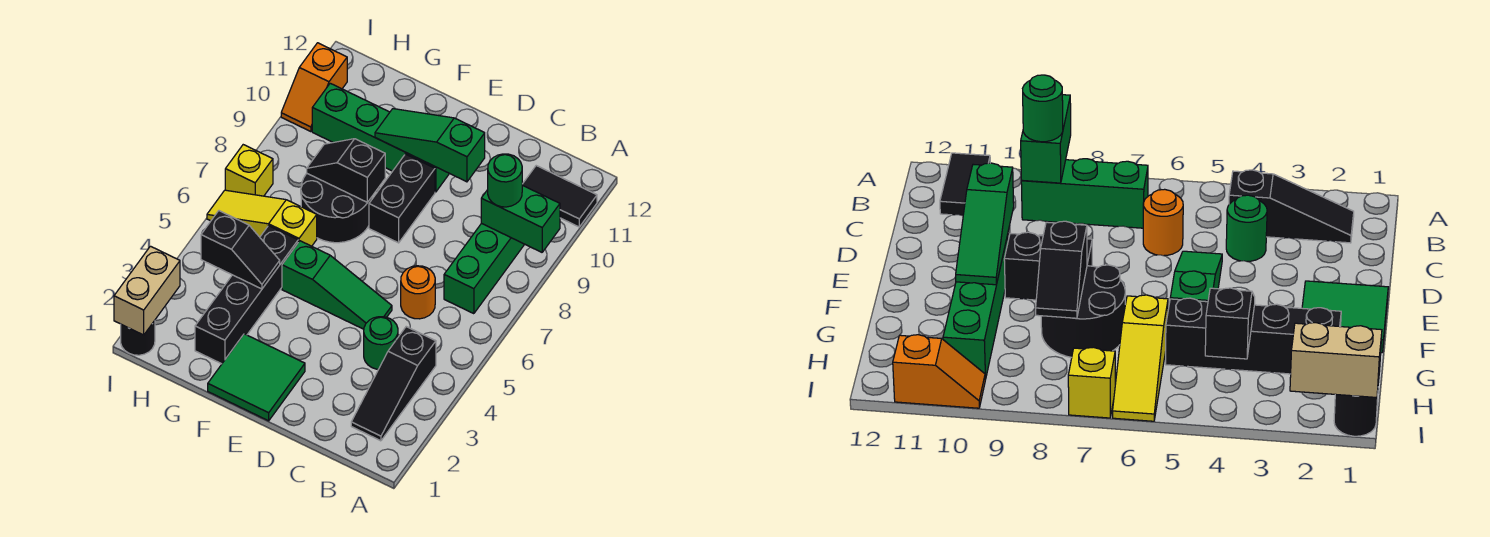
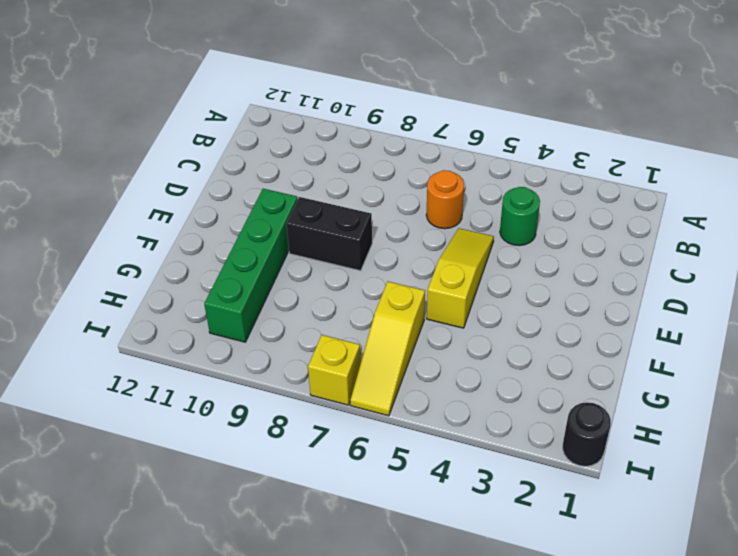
yellow 1x3 slope [427,228,494,328] -> green 1x3 slope [282,241,392,329]
none -> black 1x2 tile [522,166,597,227]
none -> black 1x3 slope [351,327,436,441]
none -> green 1x3 brick [444,223,525,314]

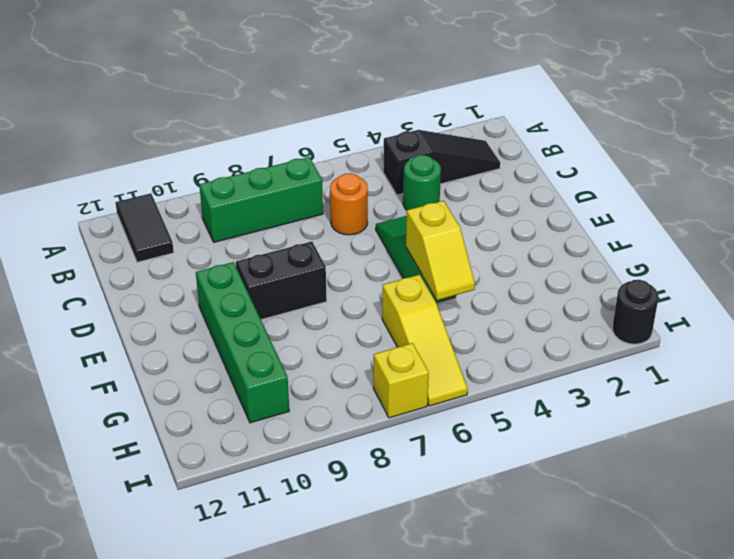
yellow 1x2 slope [406,201,475,300] -> none
none -> green 2x2 tile [208,334,305,421]
none -> black 2x2 round brick [301,173,372,243]
none -> black 1x4 brick [195,226,298,364]

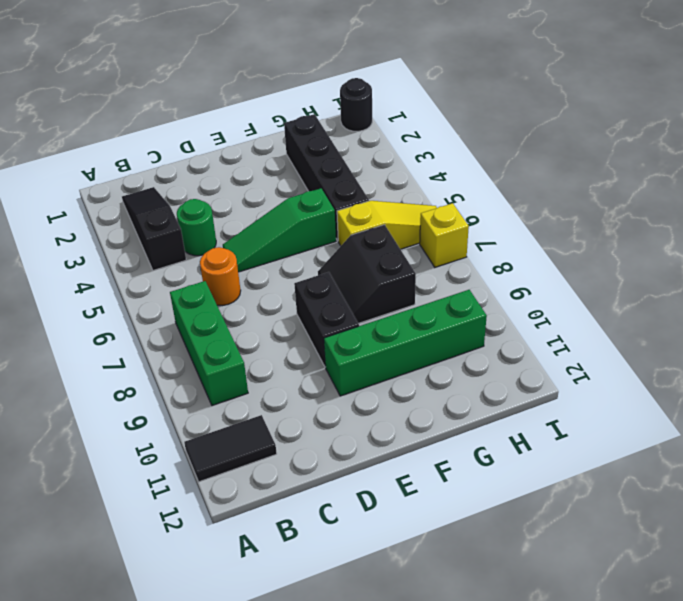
black 2x2 slope [318,225,416,323] -> black 2x2 round brick [301,173,372,243]
none -> green 2x2 tile [208,334,305,421]
none -> orange 1x2 slope [281,43,347,132]
none -> green 1x2 brick [481,185,560,252]

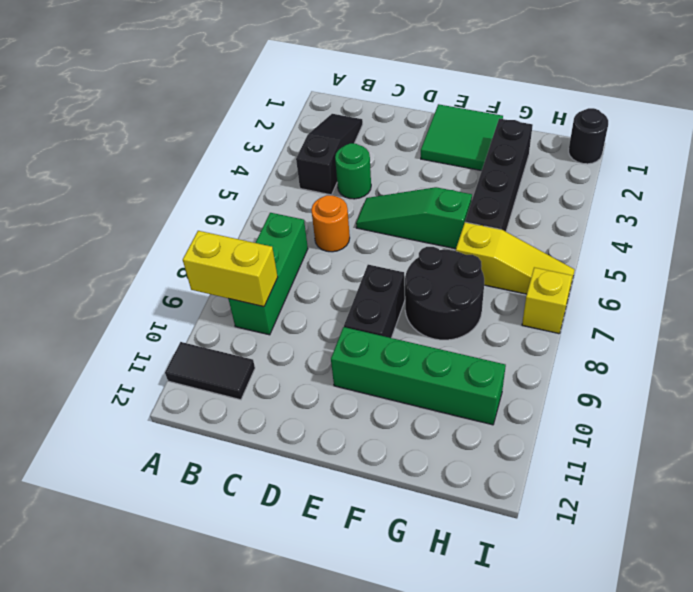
yellow 1x2 brick [183,231,278,307] -> green 1x2 brick [481,185,560,252]
none -> orange 1x2 slope [281,43,347,132]
none -> green 1x3 slope [375,109,485,182]
none -> black 1x2 slope [307,139,385,202]

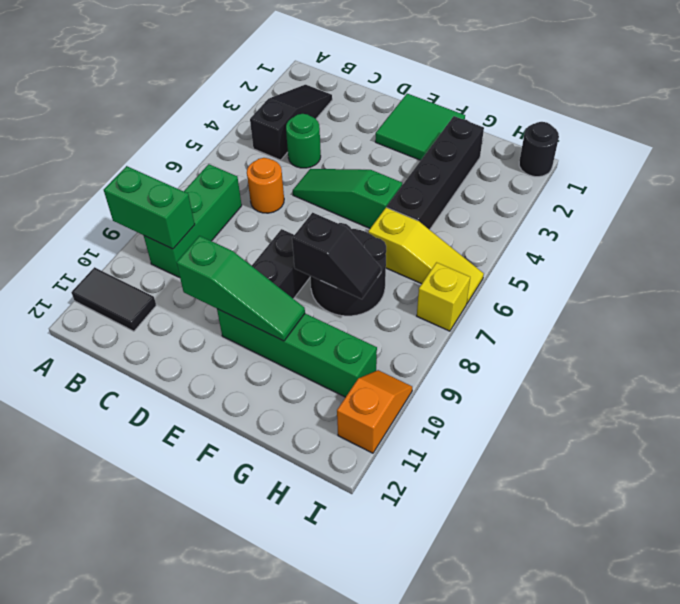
none -> black 1x2 slope [201,211,280,289]
none -> tan 1x2 brick [114,246,180,335]
none -> green 1x1 round brick [488,154,522,207]

